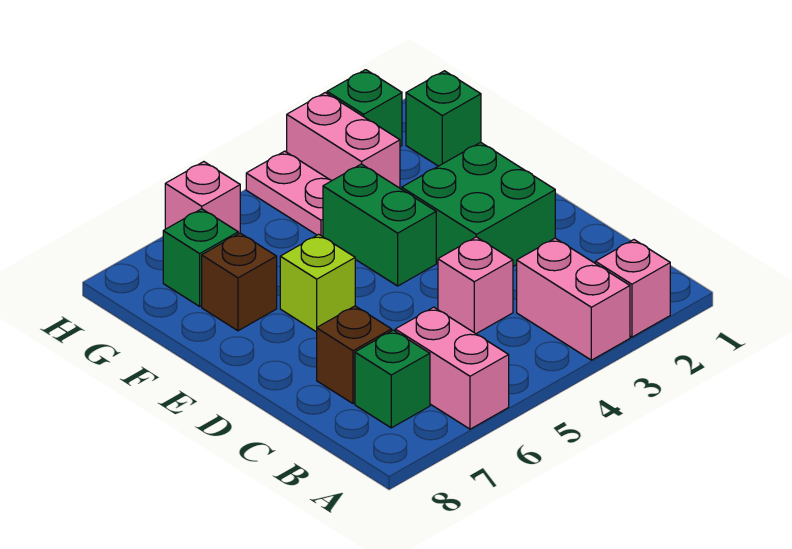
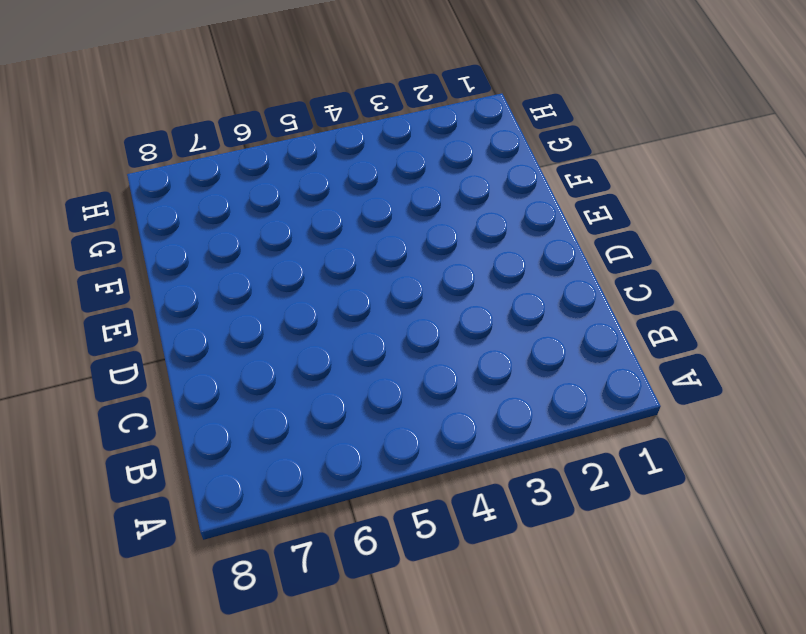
none -> pink 1x1 brick [595,240,670,337]
none -> pink 1x2 brick [517,238,630,360]
none -> pink 1x2 brick [395,307,509,429]

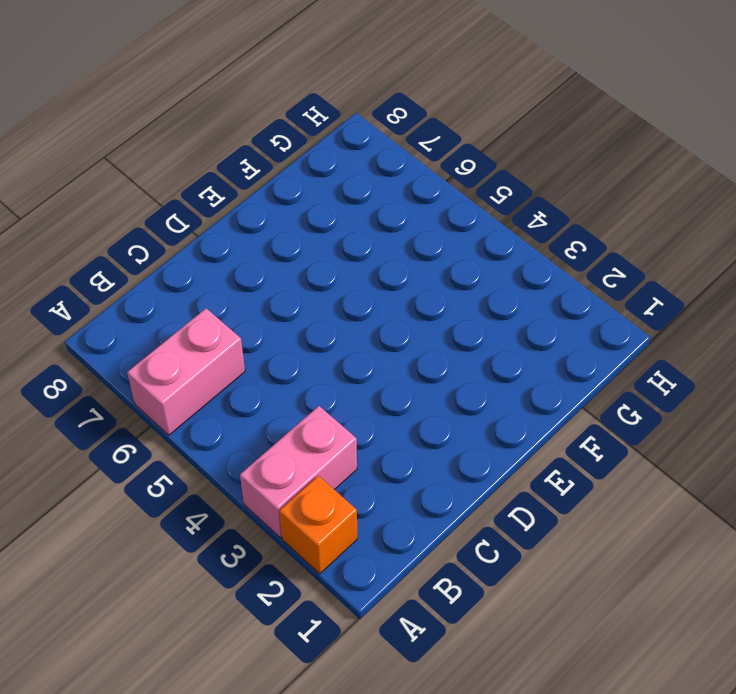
orange 1x1 brick [279,476,357,574] -> pink 1x1 brick [595,240,670,337]
none -> green 1x1 brick [355,330,430,428]
none -> pink 1x1 brick [438,237,513,334]
none -> brown 1x1 brick [317,306,392,404]

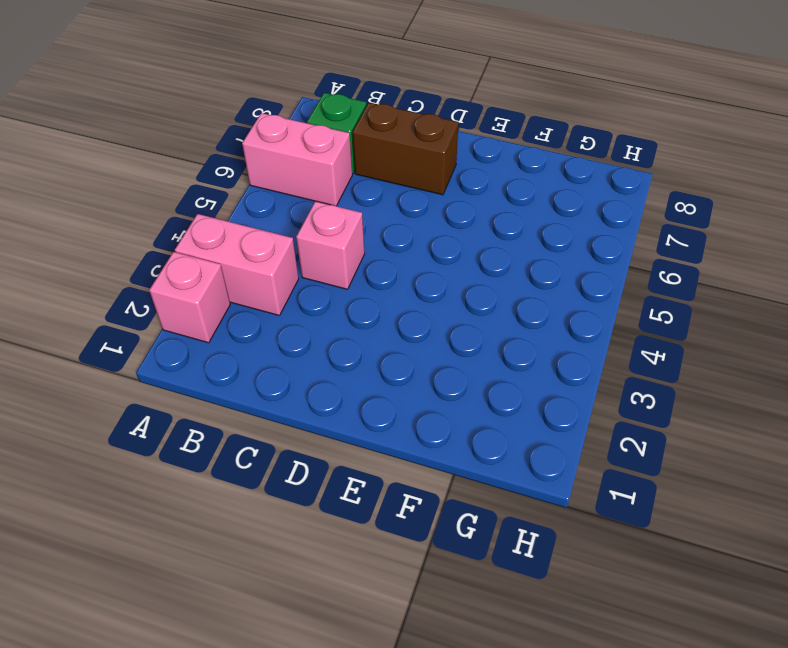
brown 1x2 brick [353,103,458,195] -> brown 1x1 brick [317,306,392,404]
none -> green 2x2 brick [402,142,555,266]
none -> green 1x2 brick [323,164,436,286]
none -> lime 1x1 brick [280,234,355,332]

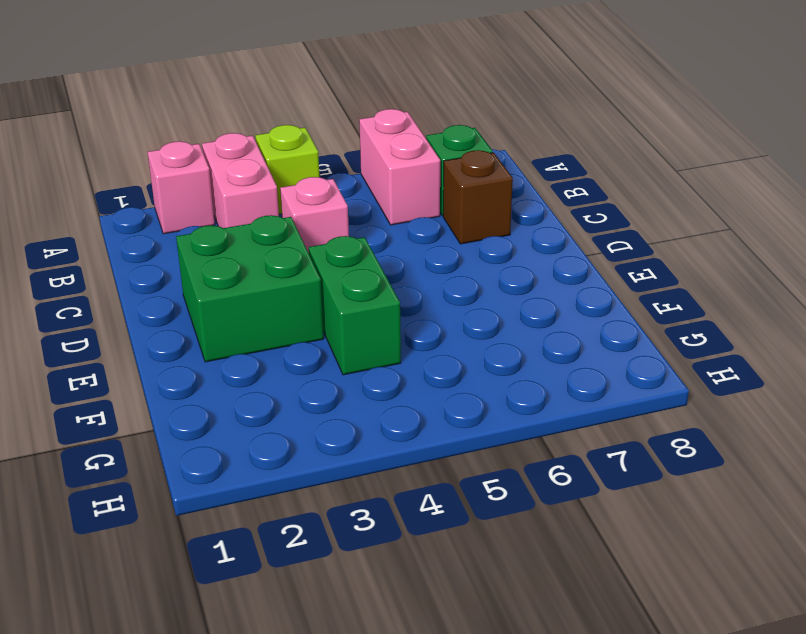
lime 1x1 brick [255,125,319,214] -> lime 1x1 brick moved to [280,234,355,332]
none -> brown 1x1 brick [202,233,277,331]
none -> green 1x1 brick [406,71,481,166]
none -> pink 1x2 brick [287,93,400,188]

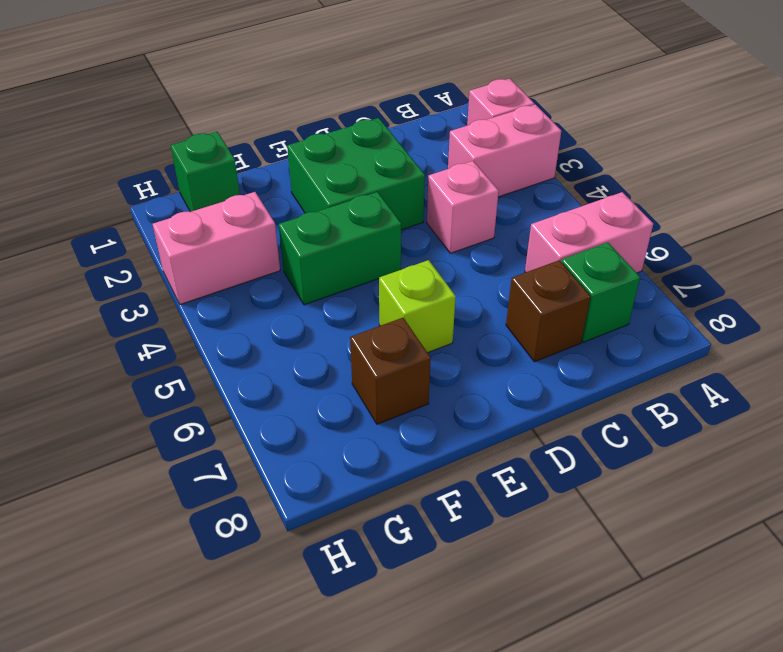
none -> pink 1x2 plate [246,151,332,237]
none -> green 1x1 brick [163,209,238,306]
none -> green 1x1 brick [327,70,402,146]

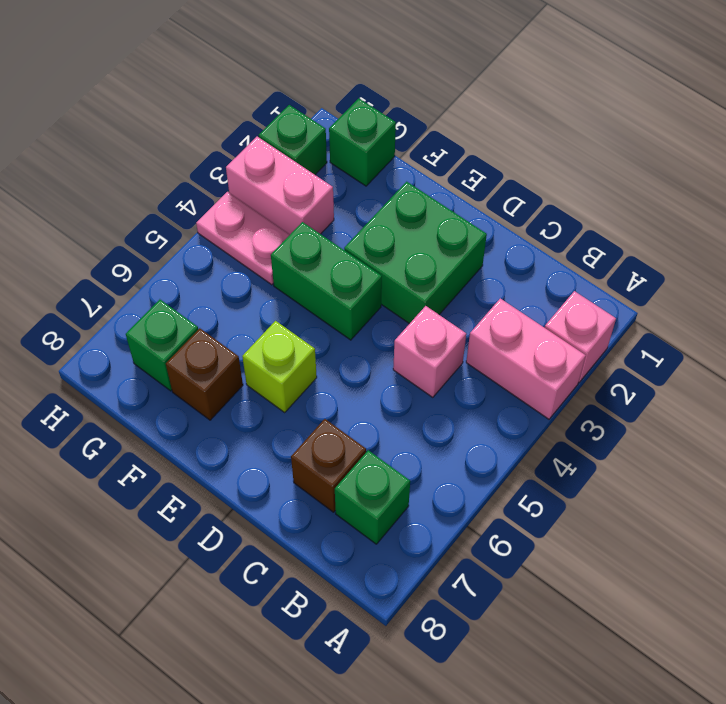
none -> pink 1x2 brick [395,307,509,429]
none -> pink 1x1 brick [165,162,240,234]

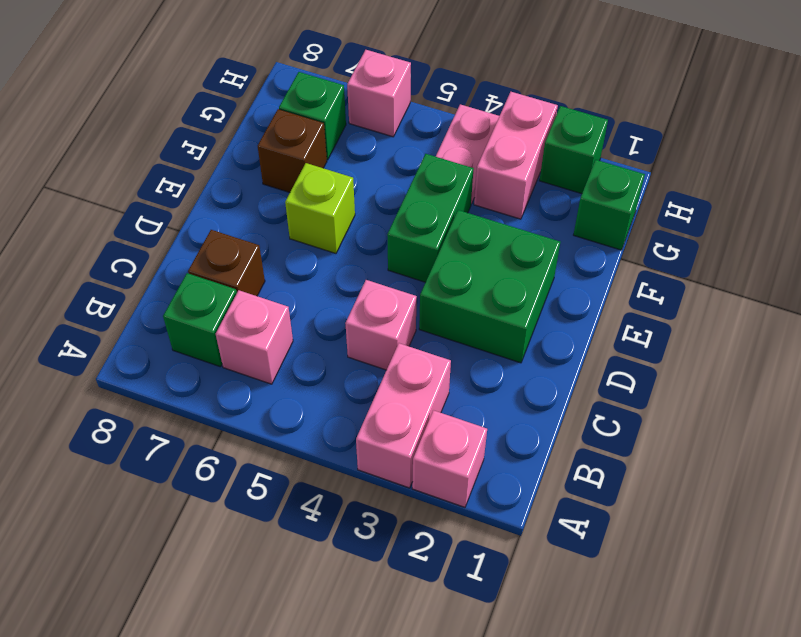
pink 1x1 brick [216,290,293,384] -> pink 1x2 brick [395,307,509,429]

